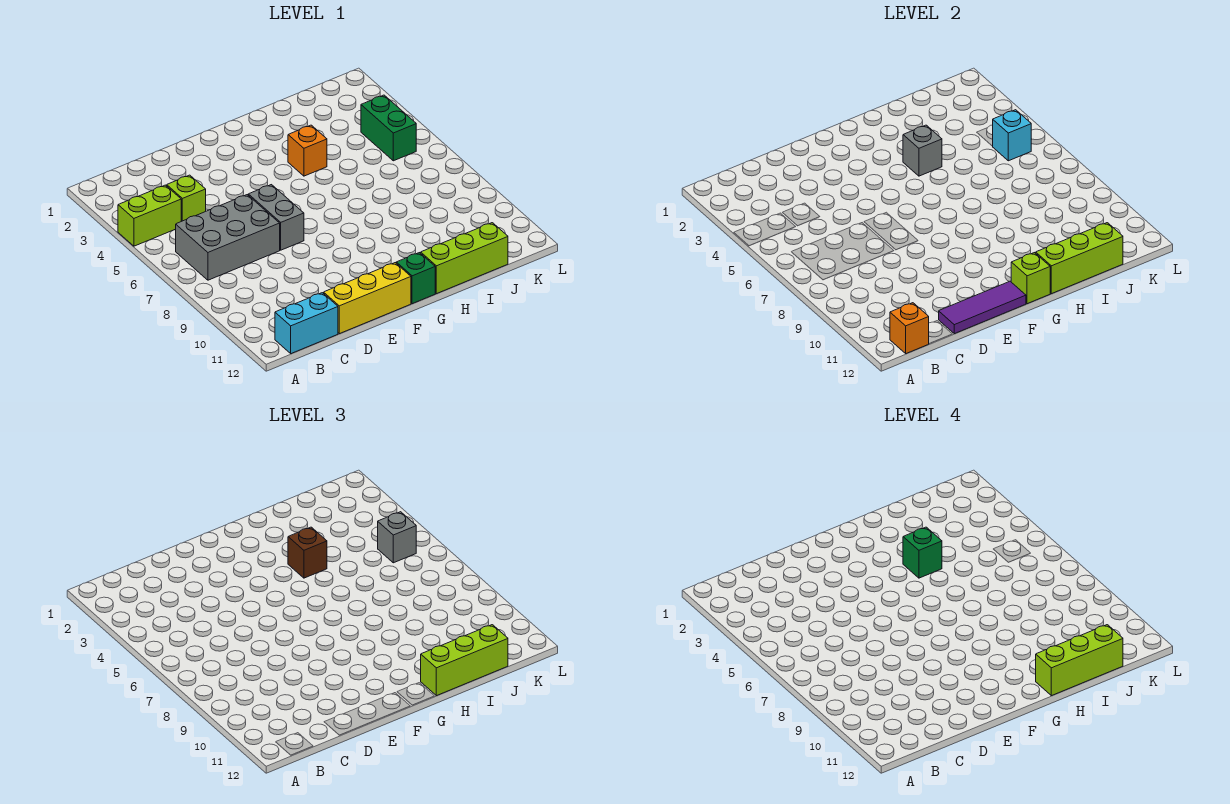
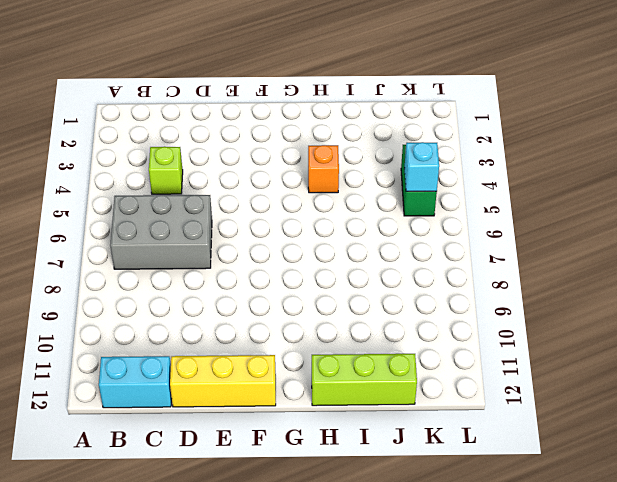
none -> lime 1x2 brick [118,185,181,246]
none -> grey 1x2 brick [248,185,304,250]
none -> green 1x1 brick [396,253,435,304]

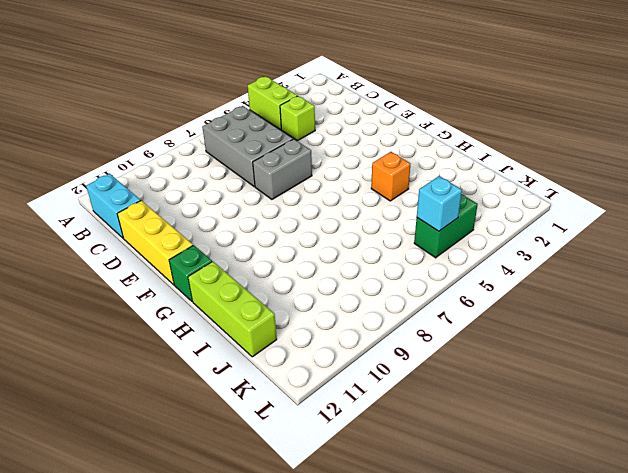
none -> orange 1x1 brick [890,303,929,354]
none -> purple 1x3 tile [939,281,1026,334]
none -> lime 1x1 brick [1011,253,1050,304]

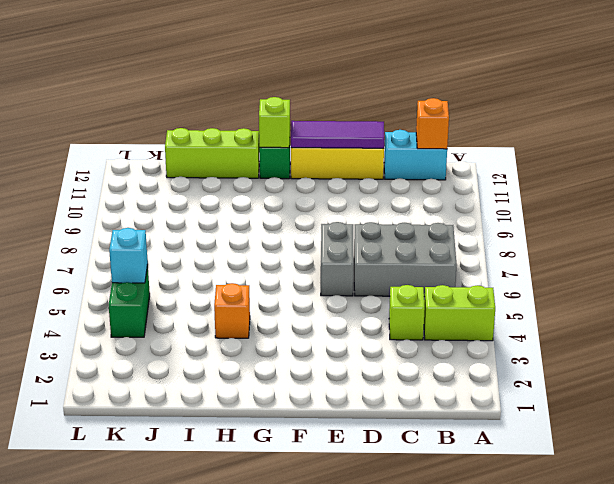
none -> grey 1x1 brick [903,125,942,176]
none -> lime 1x3 brick [1036,223,1123,294]
none -> brown 1x1 brick [288,527,327,578]

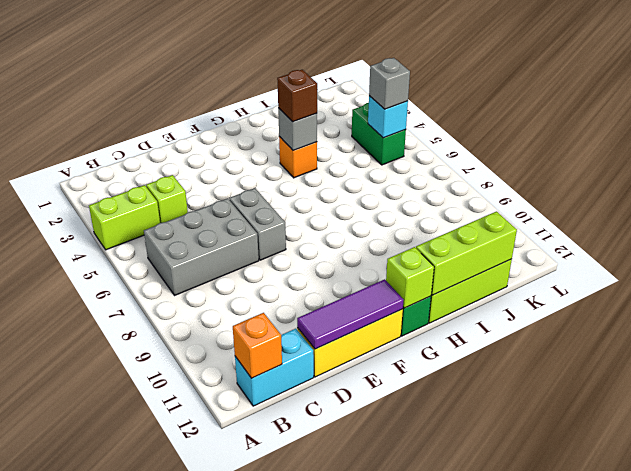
none -> lime 1x3 brick [421,625,508,696]
none -> green 1x1 brick [903,527,942,578]
none -> lime 1x3 brick [1036,625,1123,696]

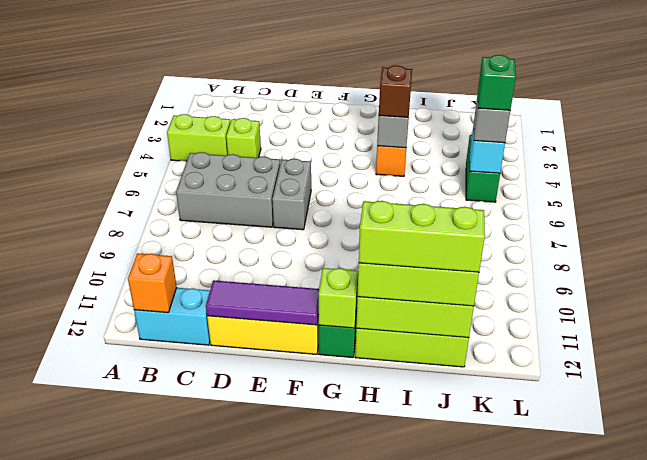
green 1x1 brick [478,55,516,110] -> green 1x1 brick moved to [903,527,942,578]

